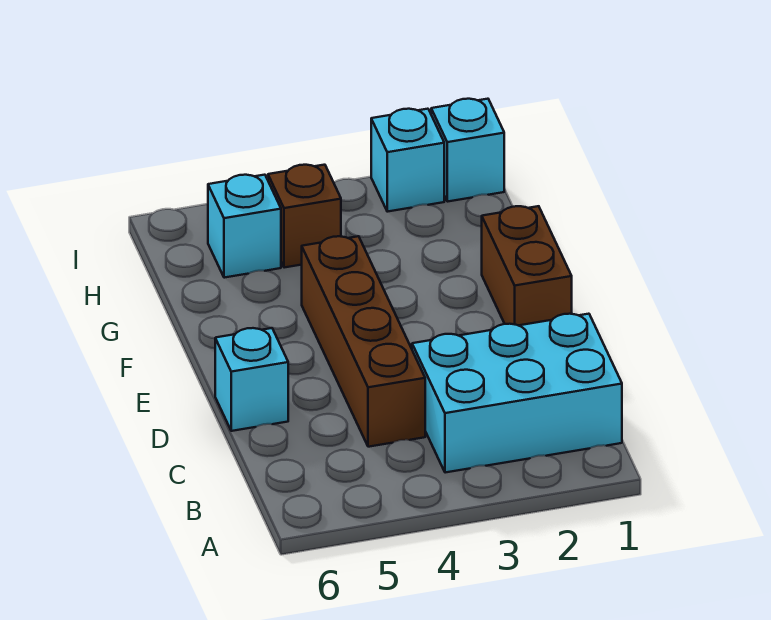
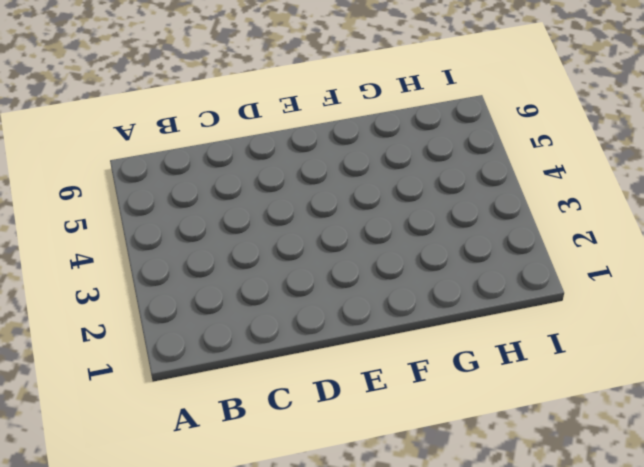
none -> cyan 2x3 brick [412,314,622,473]
none -> brown 1x4 brick [302,236,425,447]

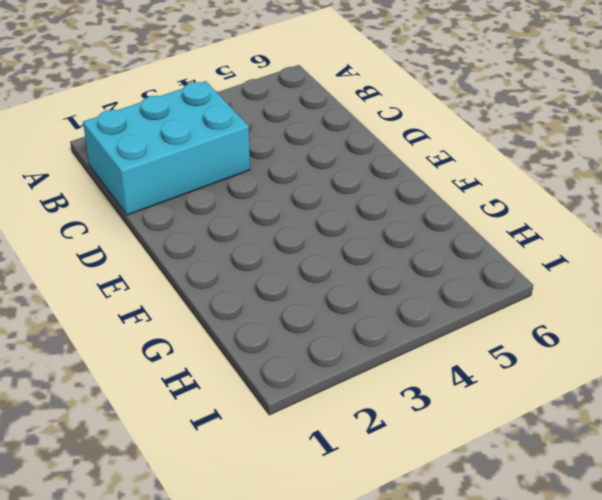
none -> brown 1x4 brick [302,236,425,447]
none -> cyan 1x1 brick [215,328,288,431]

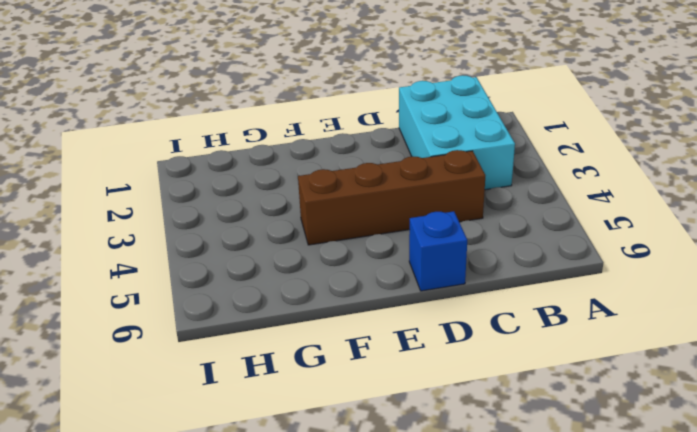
blue 1x1 brick [409,211,467,291] -> cyan 1x1 brick [215,328,288,431]
none -> brown 1x2 brick [482,206,572,325]
none -> brown 1x1 brick [268,165,341,268]

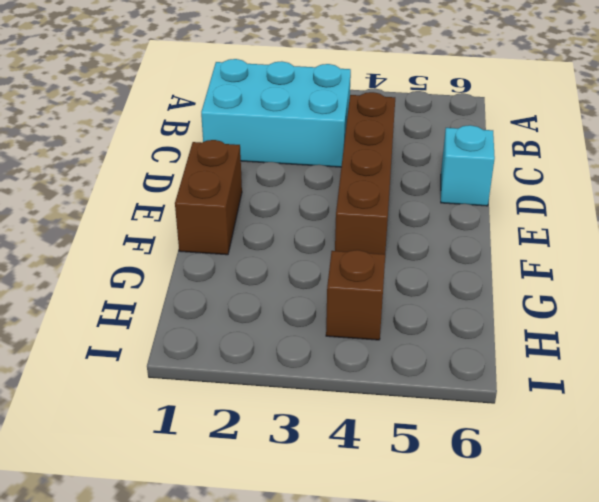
none -> cyan 1x1 brick [208,175,281,278]
none -> cyan 1x1 brick [431,99,504,202]

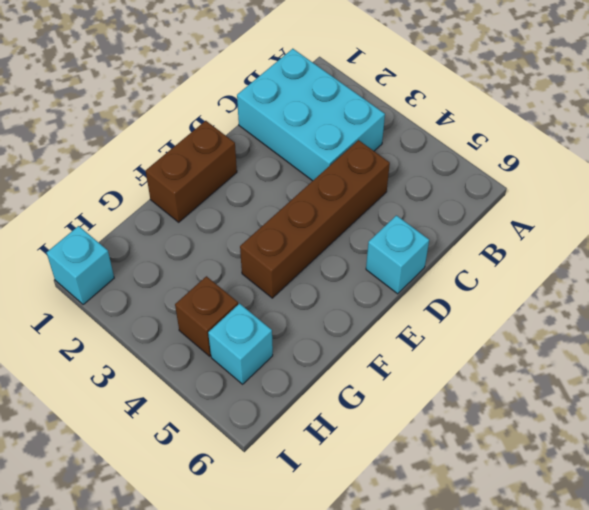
none -> cyan 1x1 brick [371,109,444,212]

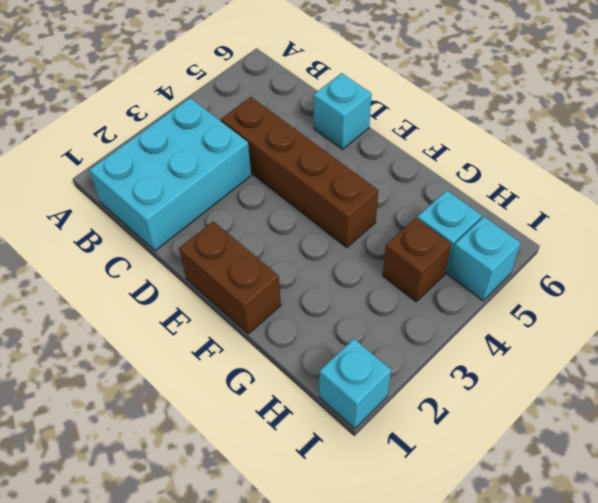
cyan 1x1 brick [448,217,521,301] -> cyan 1x1 brick moved to [371,109,444,212]

